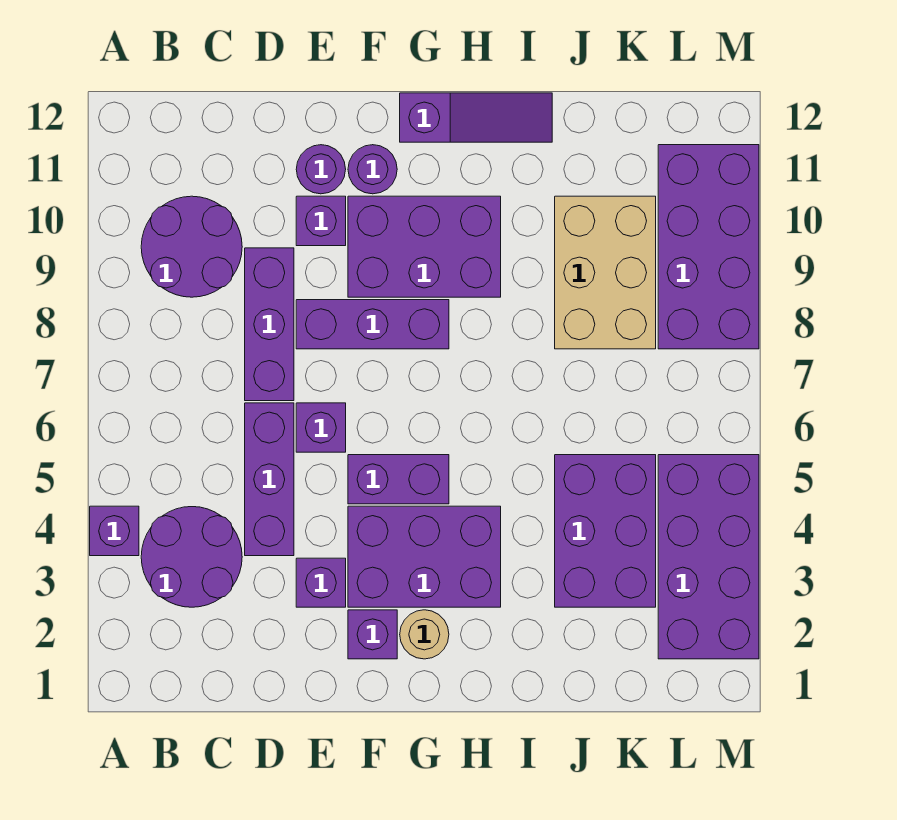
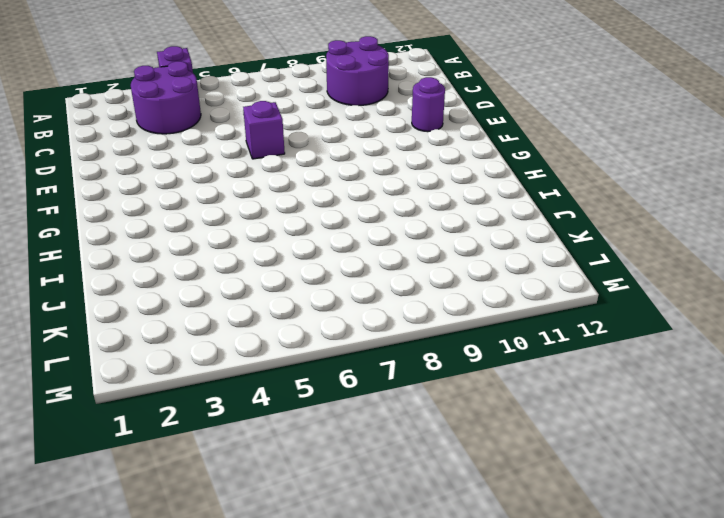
none -> purple 1x3 brick [245,403,294,556]
none -> purple 1x3 brick [245,248,294,401]
none -> purple 1x1 brick [296,558,346,607]

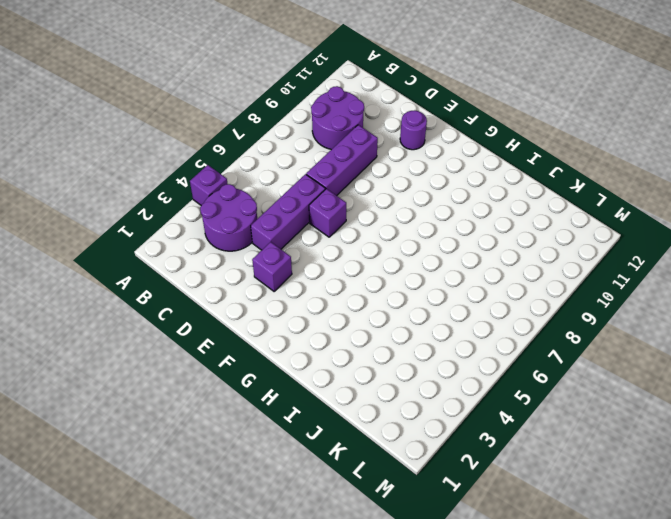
none -> purple 1x3 brick [296,300,449,349]
none -> purple 1x1 brick [296,196,346,246]
none -> purple 1x1 brick [348,610,397,659]

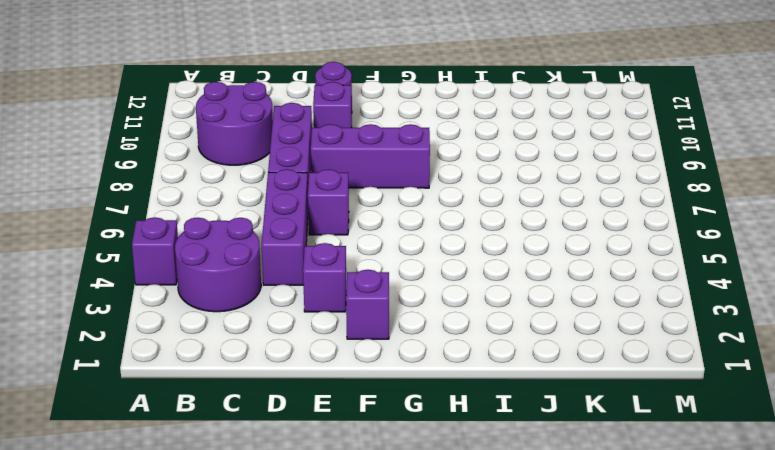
none -> purple 2x3 brick [348,506,501,607]
none -> purple 1x2 brick [348,455,449,504]
none -> purple 2x3 brick [348,196,501,297]

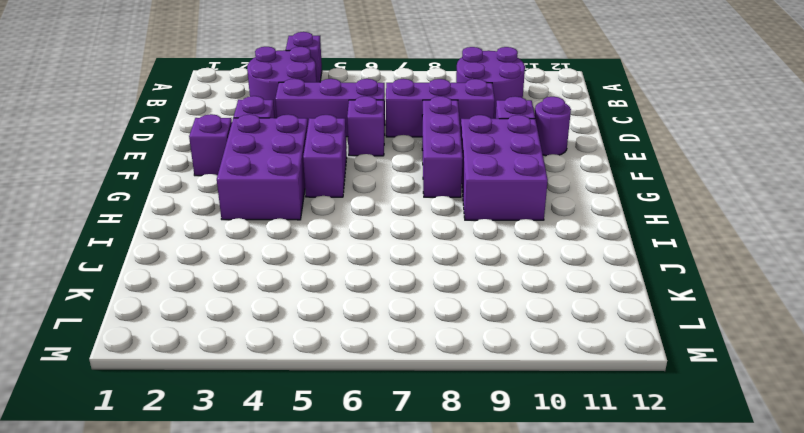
none -> purple 1x1 round brick [348,145,397,194]
none -> tan 1x1 round brick [400,610,449,659]
none -> purple 1x3 slope [400,93,552,142]

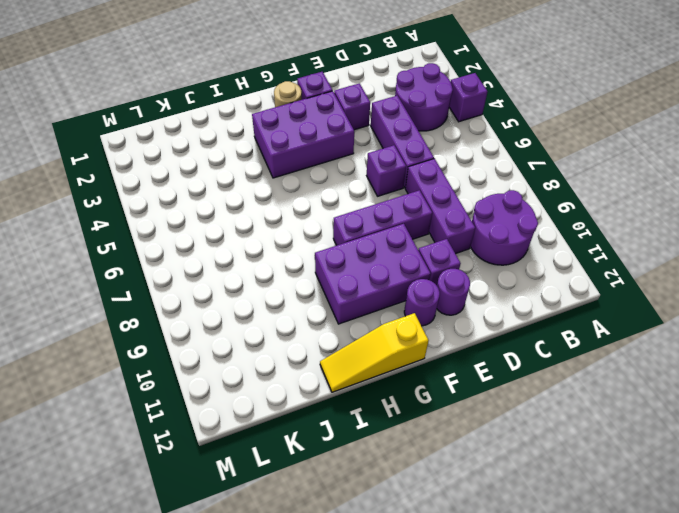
yellow 1x3 slope [320,313,429,392] -> purple 1x3 slope [400,93,552,142]
none -> purple 1x2 brick [348,455,449,504]
none -> purple 2x3 brick [555,455,656,607]
none -> tan 2x3 brick [555,196,656,349]

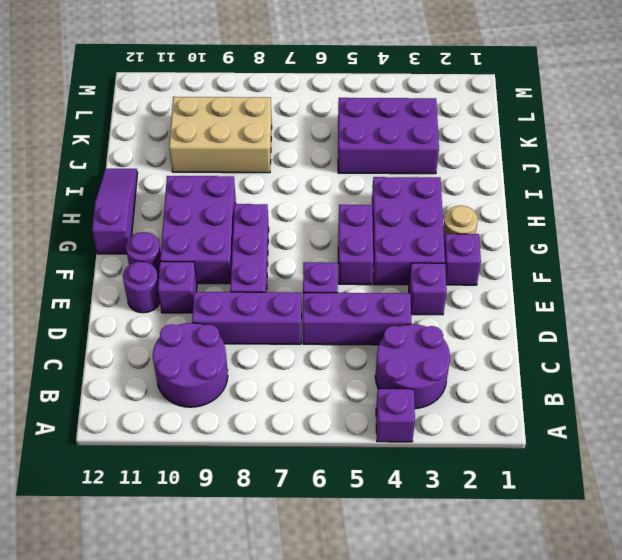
none -> purple 2x4 brick [658,455,759,659]
none -> purple 2x4 brick [658,145,759,349]

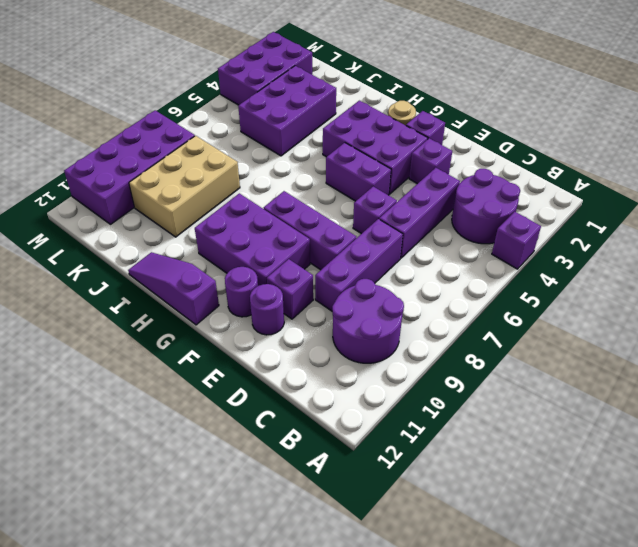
purple 2x3 brick [218,32,312,105] -> purple 2x4 brick [658,455,759,659]

